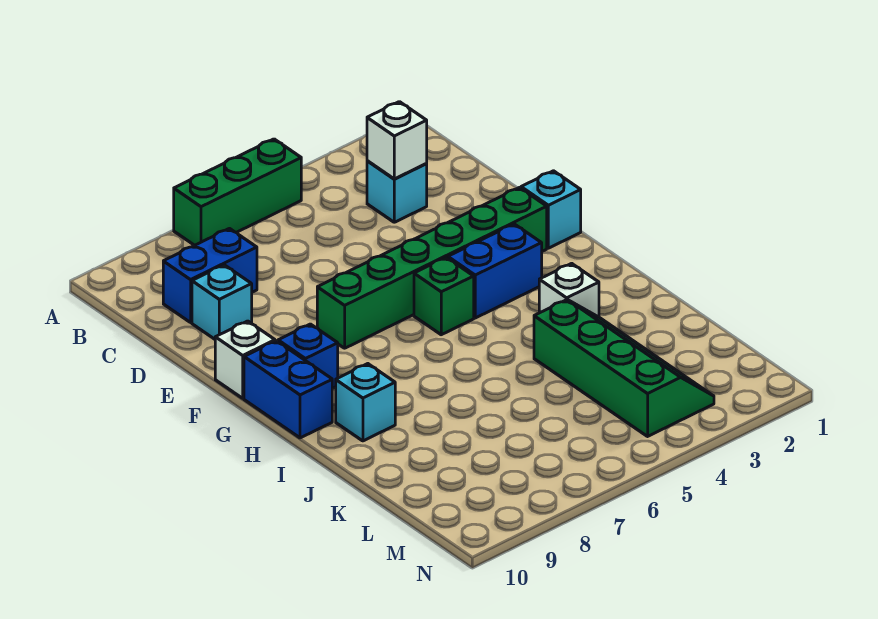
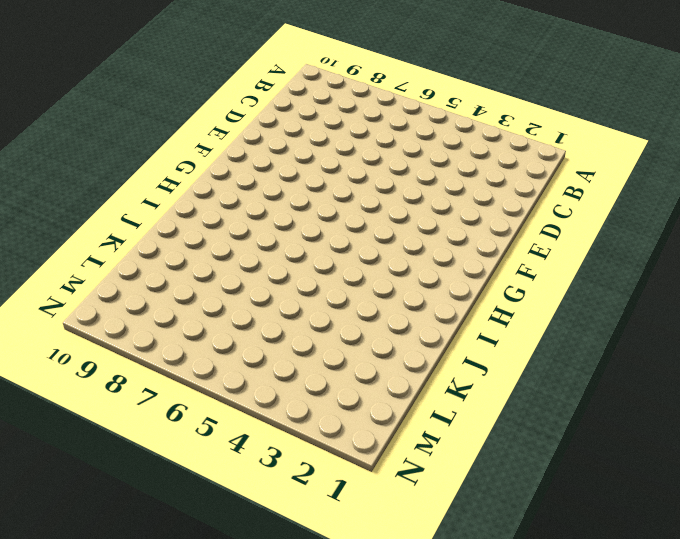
none -> green 1x3 brick [174,139,301,245]
none -> cyan 1x1 brick [367,161,427,222]
none -> blue 1x2 brick [163,229,257,322]

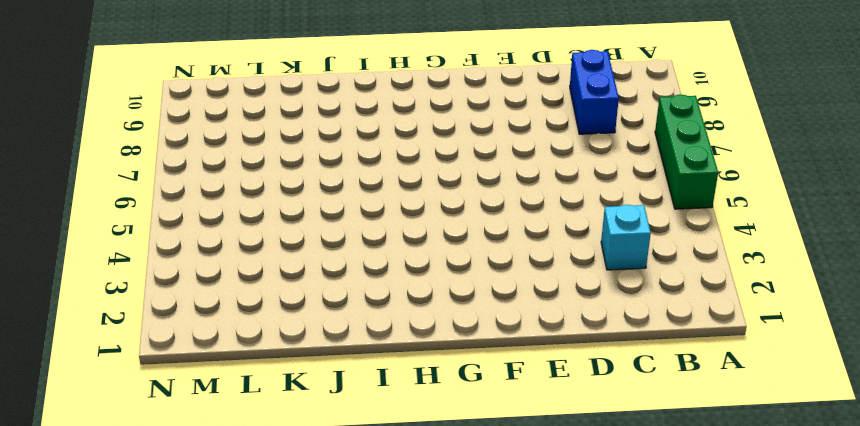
none -> cyan 1x1 brick [192,265,252,339]
none -> cyan 1x1 brick [521,171,581,248]
none -> green 1x6 brick [317,188,547,348]

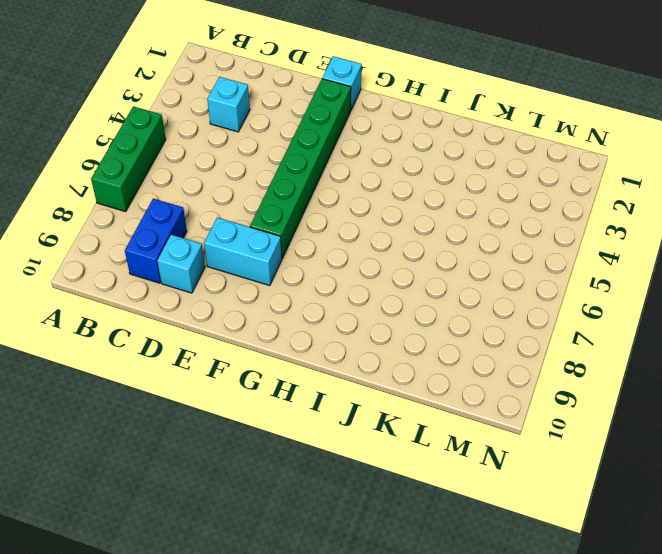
cyan 1x2 brick [204,218,282,286] -> none
none -> white 1x1 brick [215,321,275,398]
none -> blue 1x2 brick [448,224,542,318]
none -> green 1x1 brick [414,257,474,335]

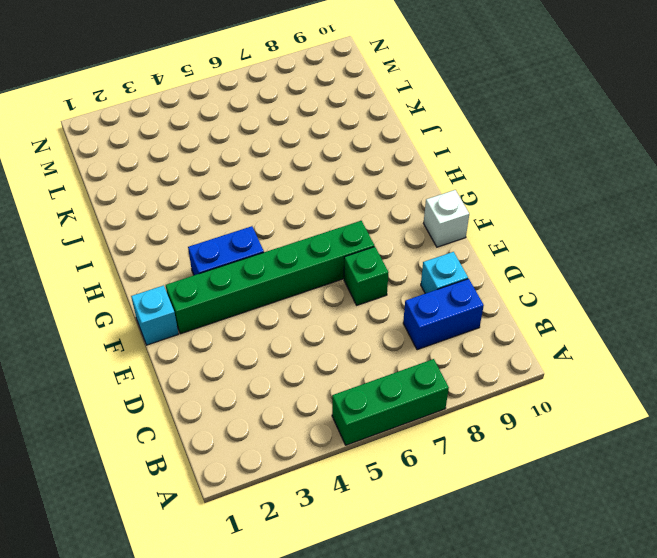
green 1x1 brick [344,247,389,305] -> green 1x1 brick moved to [414,257,474,335]
none -> cyan 1x1 brick [367,161,427,222]
none -> blue 1x1 brick [278,324,338,388]
none -> blue 1x2 brick [244,341,332,438]

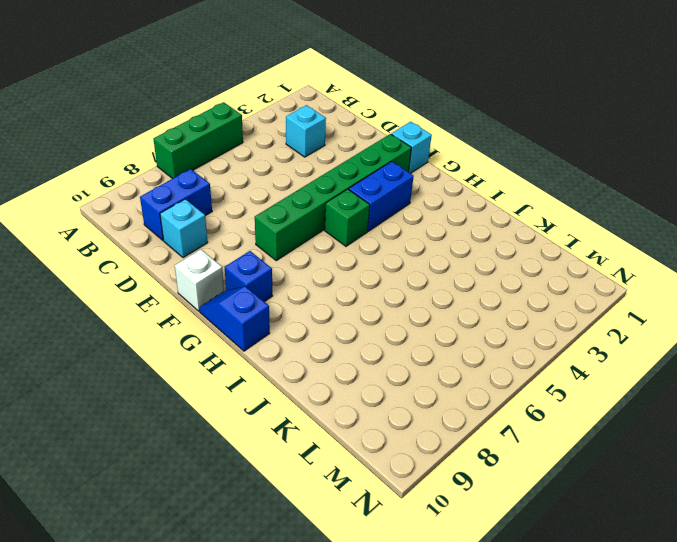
blue 1x2 slope [199,286,270,351] -> blue 1x2 brick [244,341,332,438]
none -> white 1x1 brick [539,263,599,317]
none -> cyan 1x1 brick [336,364,395,441]
none -> green 2x4 slope [534,300,714,436]

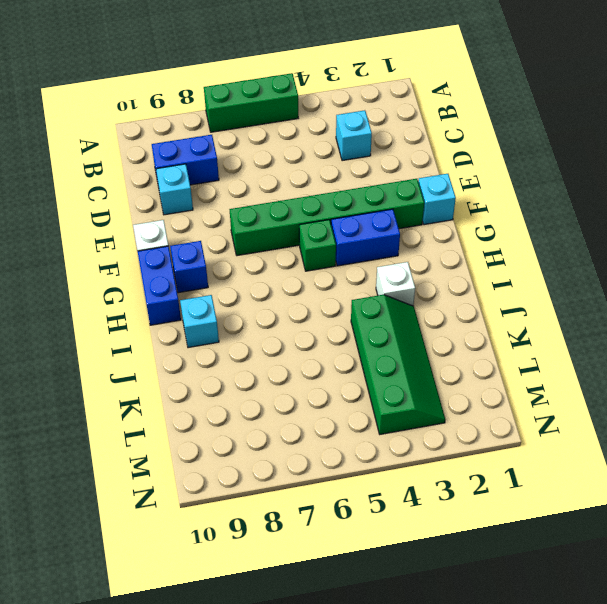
none -> white 1x1 brick [367,102,427,179]

